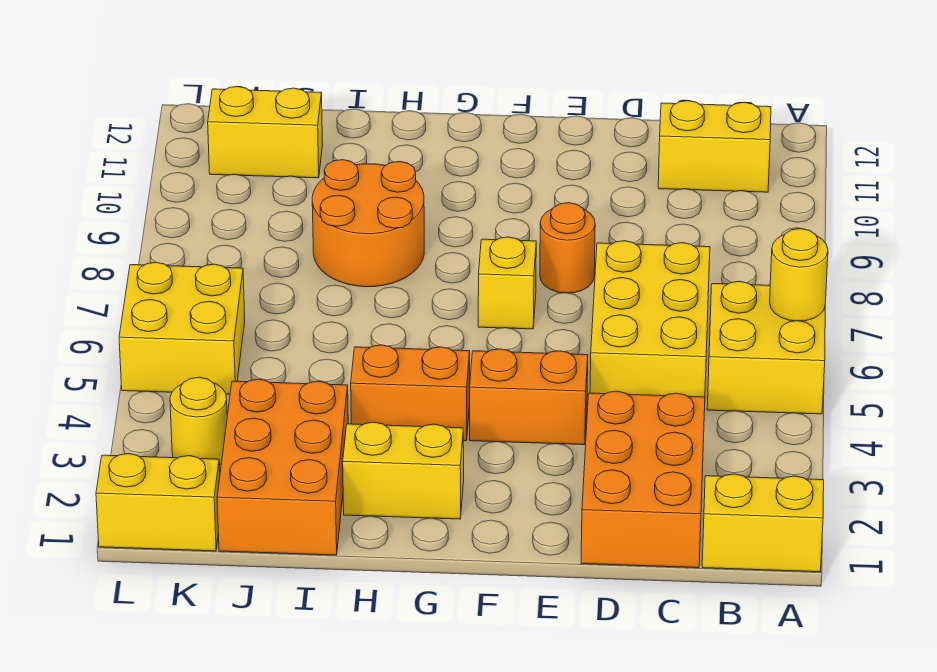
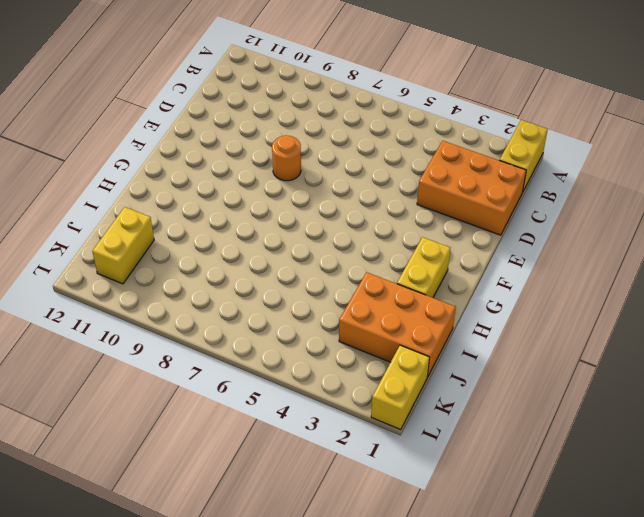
none -> yellow 2x2 brick [707,281,825,414]
none -> yellow 1x2 brick [658,101,771,192]
none -> yellow 2x3 brick [590,241,710,397]

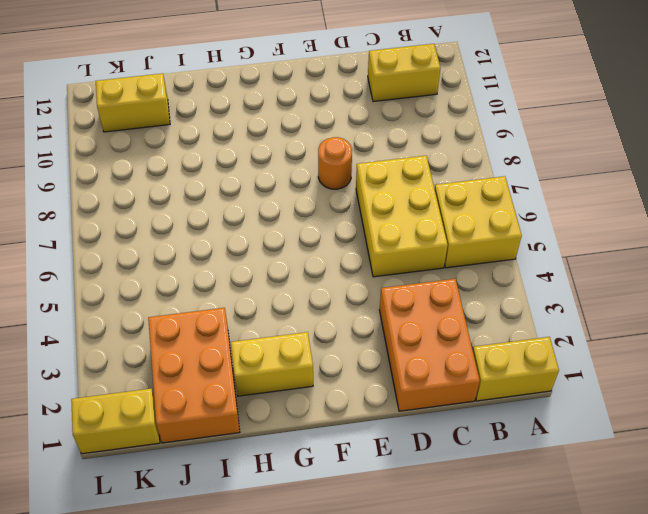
none -> orange 1x2 brick [470,349,588,445]
none -> yellow 1x1 brick [478,237,536,329]
none -> orange 1x2 brick [351,345,470,441]

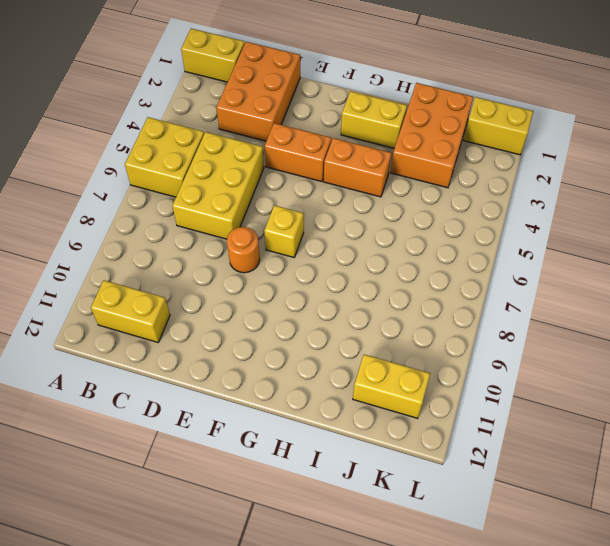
none -> orange 2x2 round brick [312,160,424,287]
none -> yellow 1x1 round brick [170,377,227,465]
none -> yellow 2x2 brick [119,262,245,394]

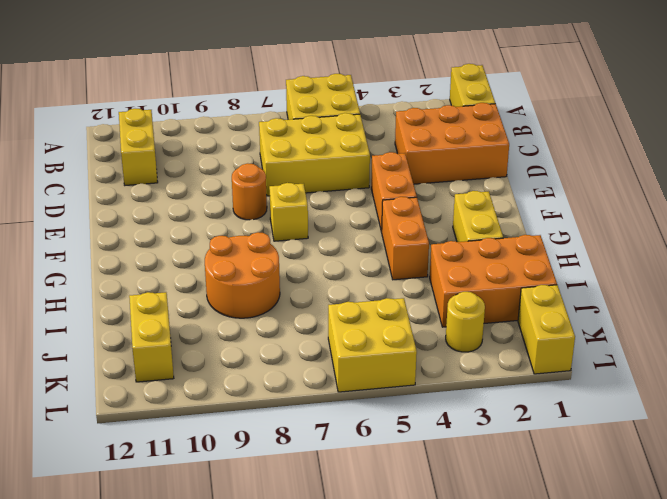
none -> yellow 1x1 round brick [770,229,828,321]

